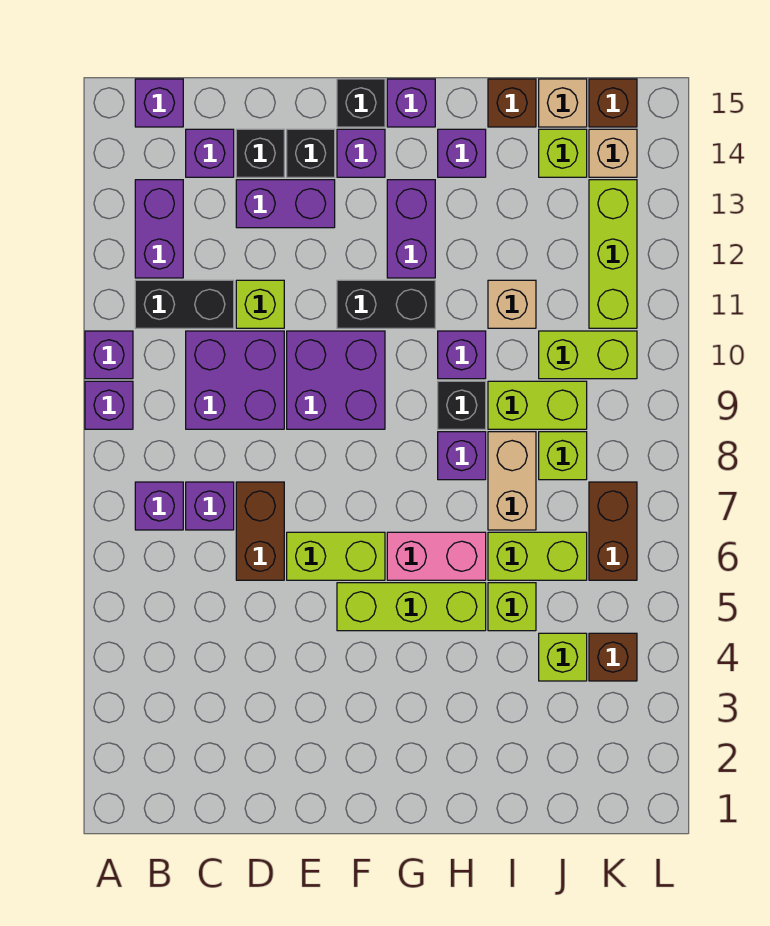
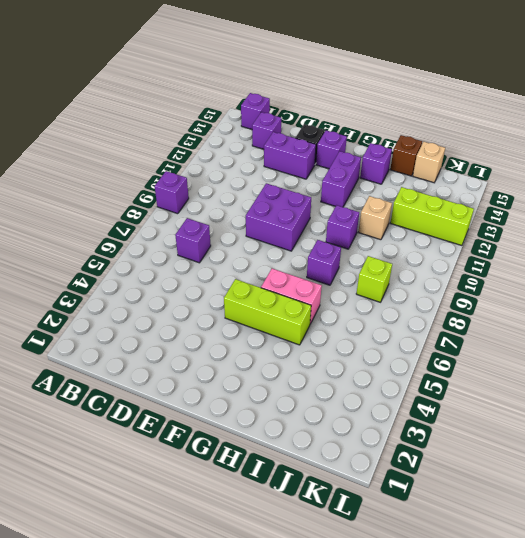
lime 1x3 brick [390,187,474,246] -> lime 1x3 brick turned to [589,180,637,328]
none -> purple 1x1 brick [85,331,133,379]
none -> purple 1x1 brick [135,482,183,530]
none -> black 1x2 brick [135,280,234,328]
none -> purple 1x2 brick [135,180,183,278]

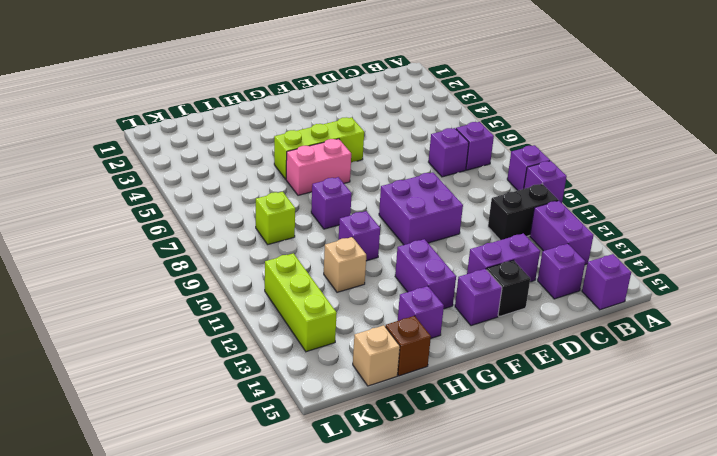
none -> purple 2x2 brick [186,331,284,429]
none -> brown 1x2 brick [236,482,284,580]
none -> lime 1x1 brick [236,280,284,328]
none -> black 1x1 brick [236,129,284,177]

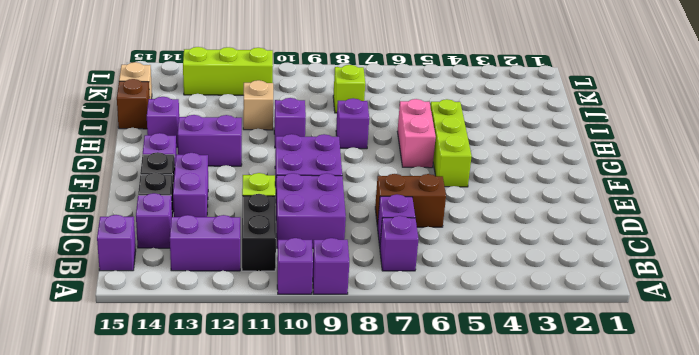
none -> lime 1x2 brick [287,532,385,580]
none -> black 1x2 brick [337,280,435,328]
none -> black 1x1 brick [337,79,385,127]
none -> purple 1x1 brick [387,79,435,127]

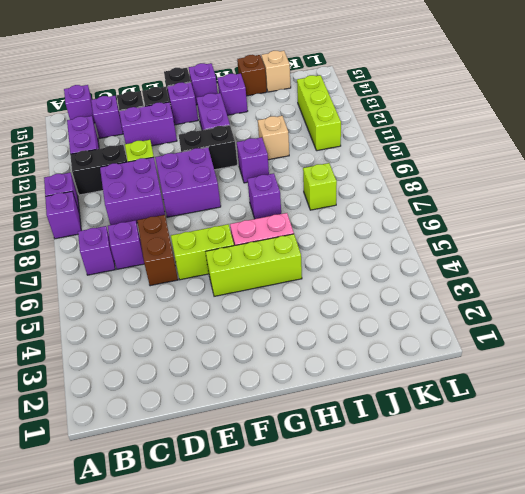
none -> black 1x1 brick [438,381,486,429]
none -> lime 1x1 brick [488,583,536,631]
none -> lime 1x2 brick [488,532,587,580]
none -> tan 1x2 brick [488,432,536,530]

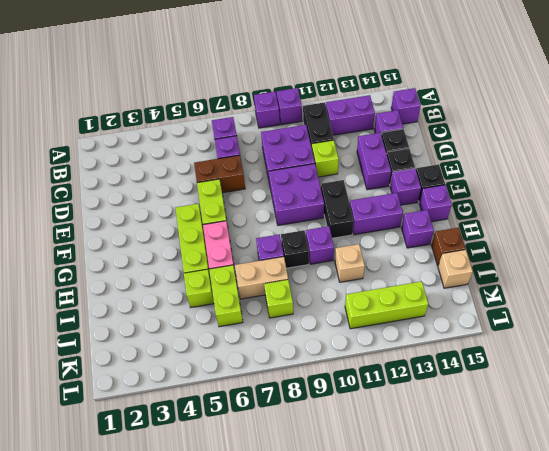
none -> lime 1x2 brick [488,381,587,429]
none -> lime 1x1 brick [539,633,587,681]
none -> lime 1x2 brick [539,331,637,379]
none -> lime 1x1 brick [539,129,587,177]

